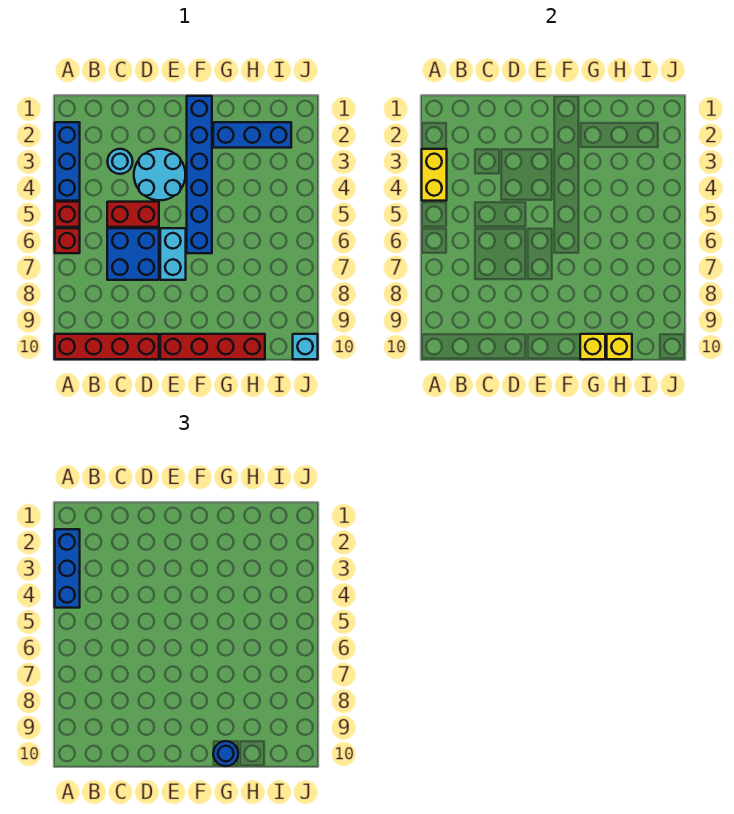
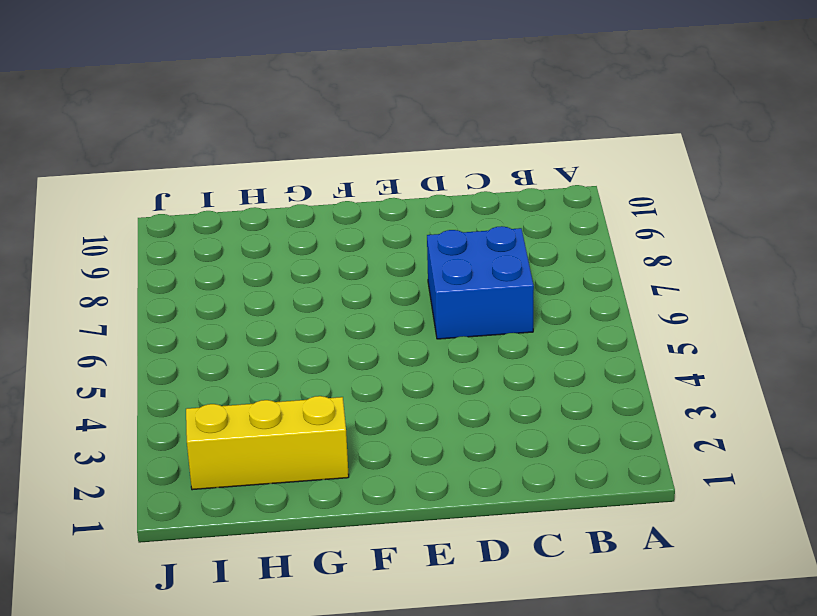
yellow 1x3 brick [186,396,349,490] -> blue 1x3 brick [213,122,291,148]
none -> blue 1x3 brick [55,122,80,201]
none -> red 1x1 brick [55,202,80,227]
none -> red 1x1 brick [55,228,80,253]

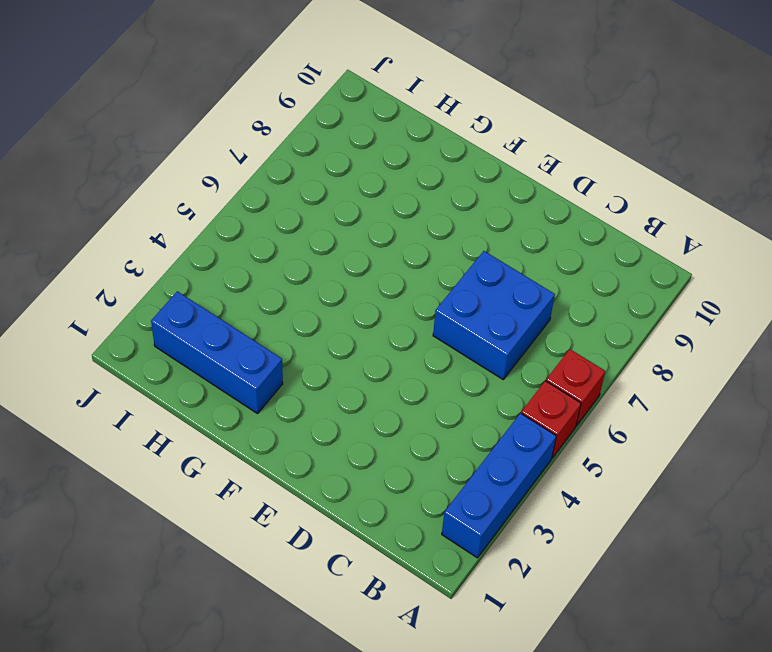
none -> red 1x4 brick [55,334,159,359]
none -> cyan 1x1 round brick [107,149,133,174]
none -> red 1x2 brick [107,202,159,227]

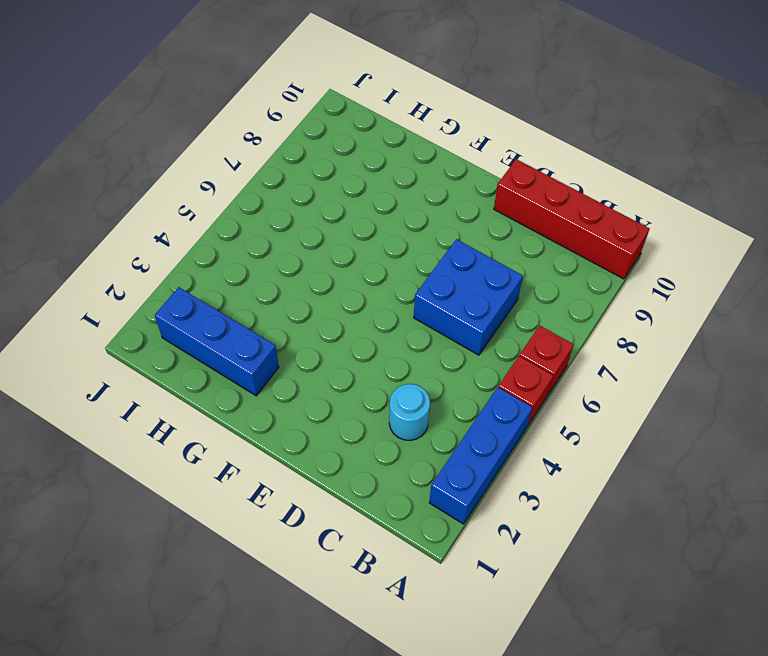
none -> red 1x2 brick [107,202,159,227]
none -> cyan 2x2 round brick [134,149,186,200]
none -> cyan 1x2 brick [160,228,186,280]

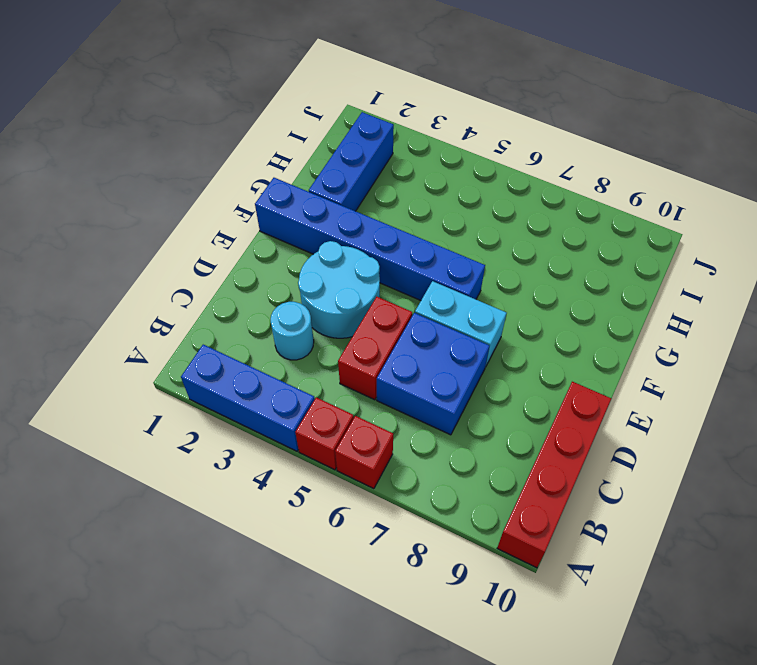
none -> red 1x4 brick [160,334,265,359]
none -> cyan 1x1 brick [293,334,318,359]
none -> yellow 1x2 brick [422,149,447,201]

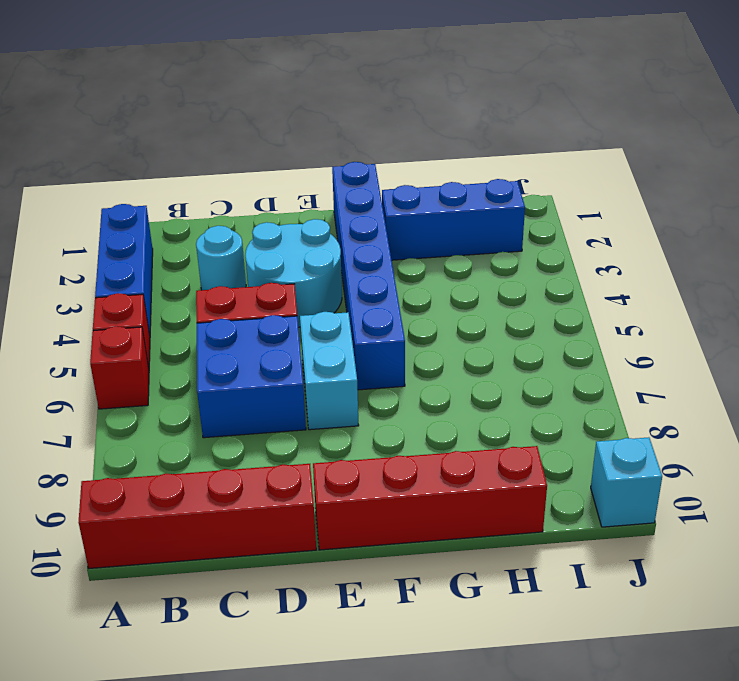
none -> yellow 1x2 brick [422,149,447,201]
none -> yellow 1x1 brick [580,334,605,359]
none -> yellow 1x1 brick [607,334,632,359]

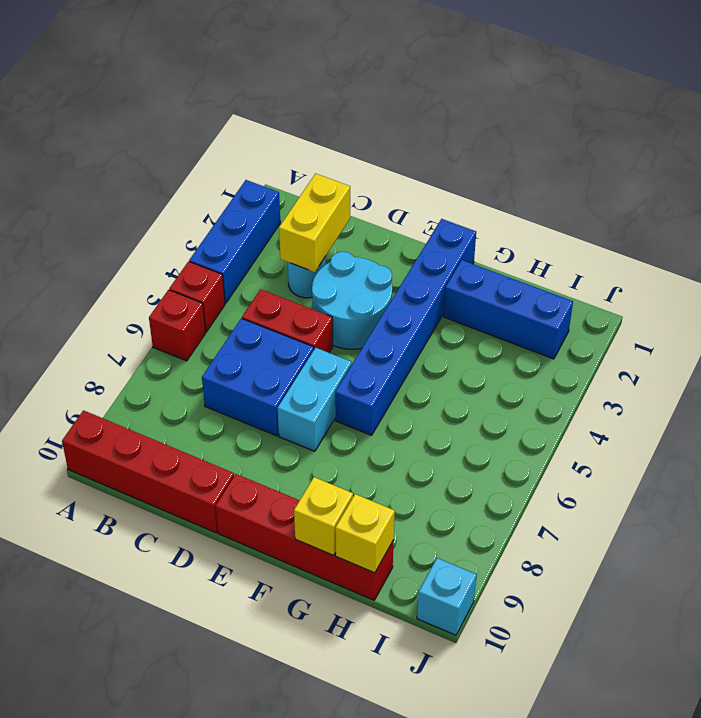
yellow 1x2 brick [279,174,350,272] -> yellow 1x2 brick moved to [422,149,447,201]
none -> blue 1x3 brick [55,529,80,608]
none -> blue 1x1 round brick [213,741,238,766]

